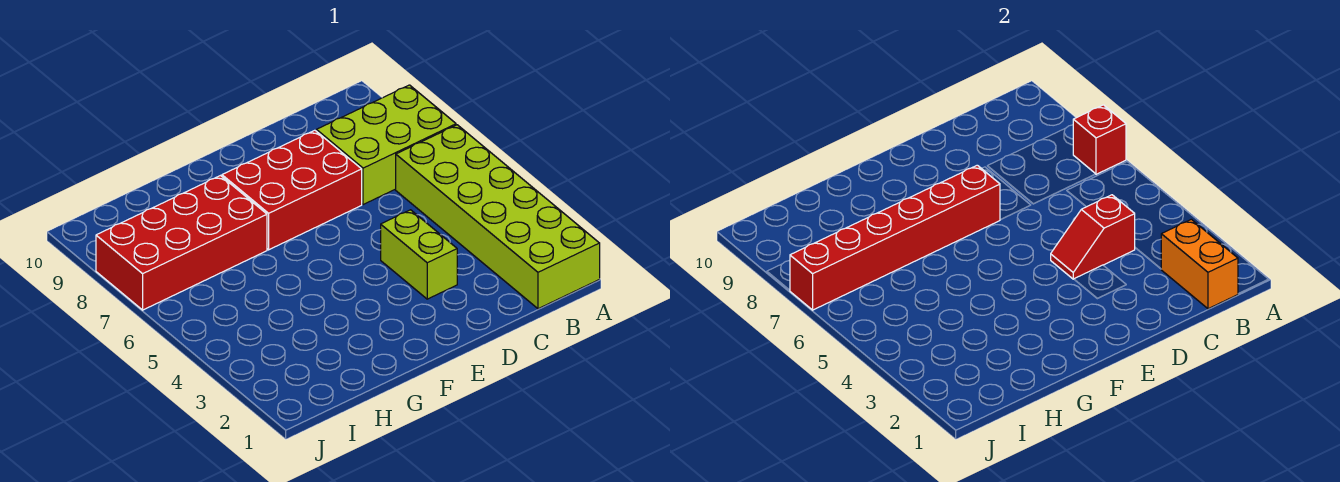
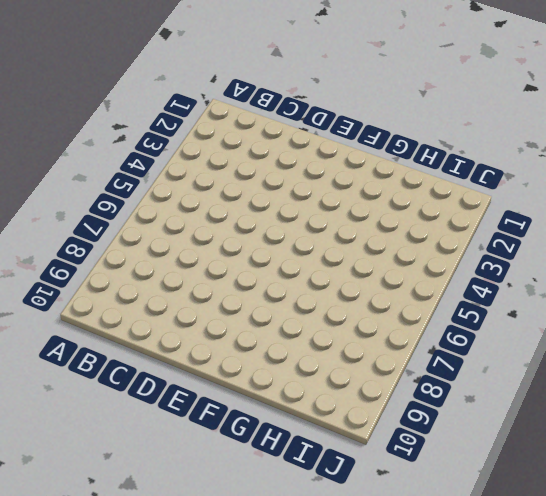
none -> lime 2x6 brick [396,125,600,309]
none -> lime 2x3 brick [316,85,456,205]

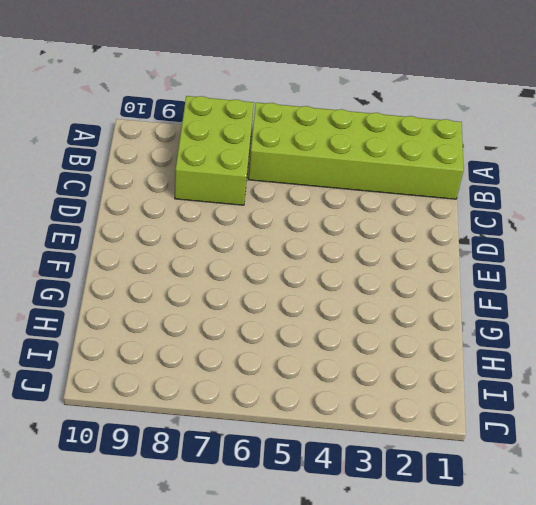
none -> lime 1x2 brick [381,210,457,299]
none -> red 2x3 brick [222,130,362,250]

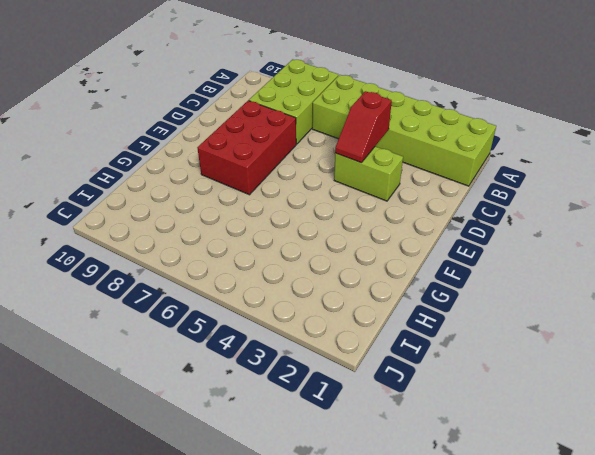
none -> red 2x4 brick [96,176,267,310]
none -> red 1x1 brick [1073,105,1126,174]

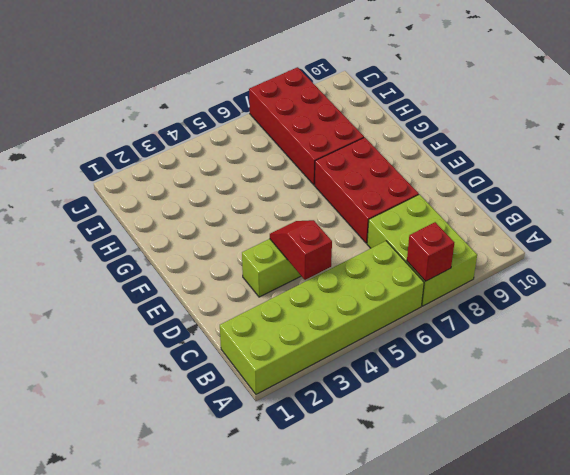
none -> orange 1x2 brick [1161,219,1238,309]
none -> red 1x6 brick [790,165,1000,310]

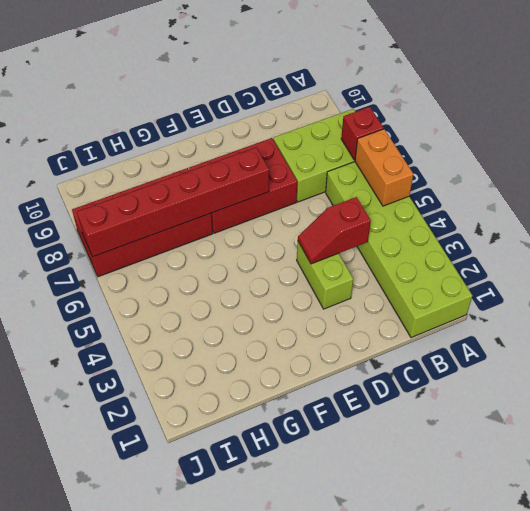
orange 1x2 brick [355,129,414,206] -> orange 1x2 brick moved to [1161,219,1238,309]

